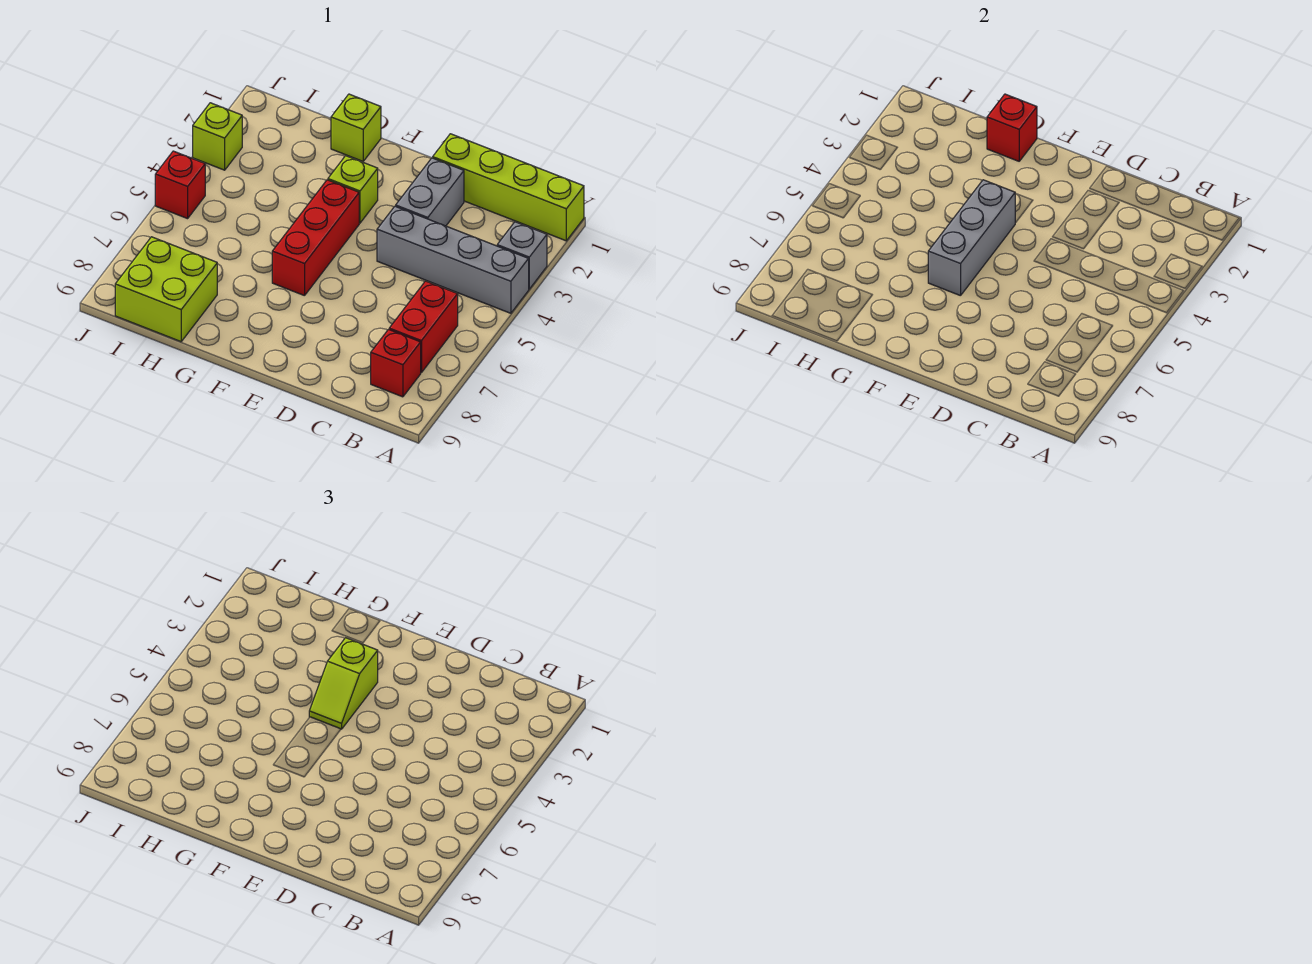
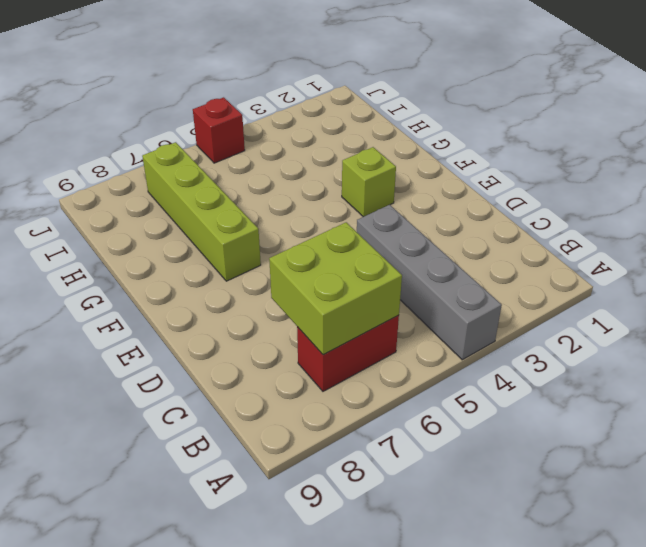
lime 2x2 brick [269,222,402,355] -> lime 2x2 brick moved to [115,237,217,342]
lime 1x4 brick [142,142,261,281] -> lime 1x4 brick moved to [433,134,584,241]
none -> grey 1x1 brick [497,222,547,289]
none -> red 1x1 brick [371,329,421,397]
none -> grey 1x2 brick [396,158,464,226]

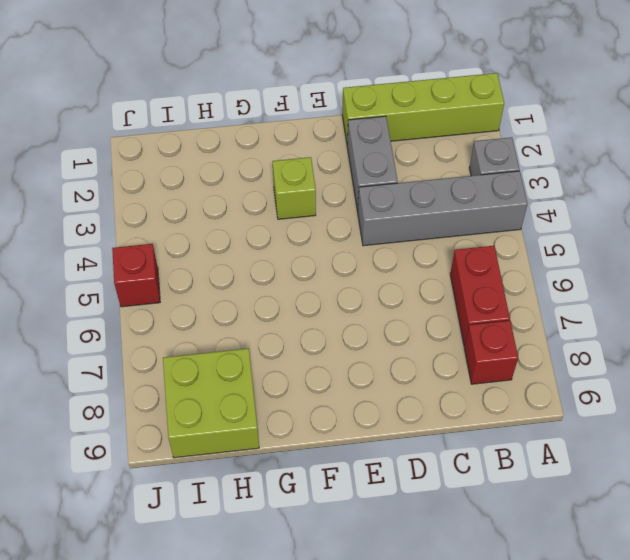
none -> red 1x3 brick [272,180,359,296]
none -> lime 1x1 brick [331,94,381,161]
none -> lime 1x1 brick [193,103,242,170]

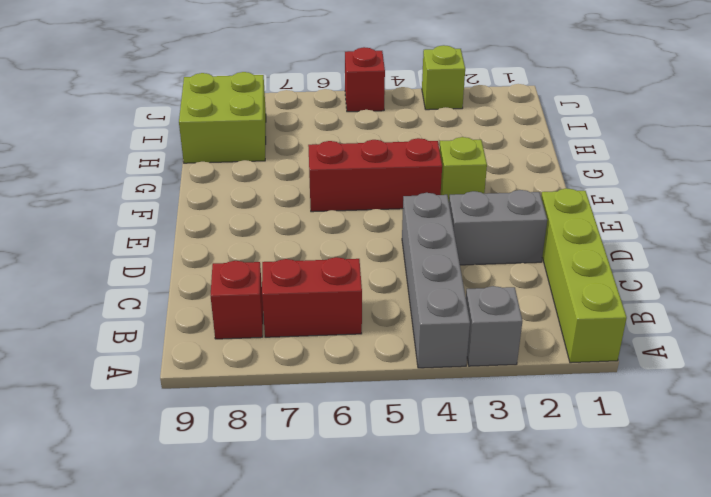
none -> lime 1x1 brick [331,94,381,161]
none -> grey 1x3 brick [928,180,1016,296]
none -> red 1x1 brick [987,94,1037,161]

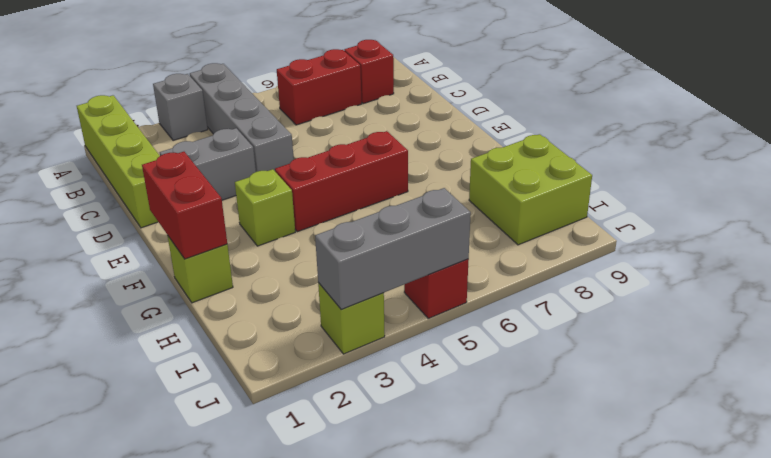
red 1x2 brick [142,152,227,259] -> red 1x1 brick [987,94,1037,161]
grey 1x3 brick [315,188,471,309] -> grey 1x3 brick moved to [928,180,1016,296]
none -> lime 1x2 slope [309,638,378,729]

